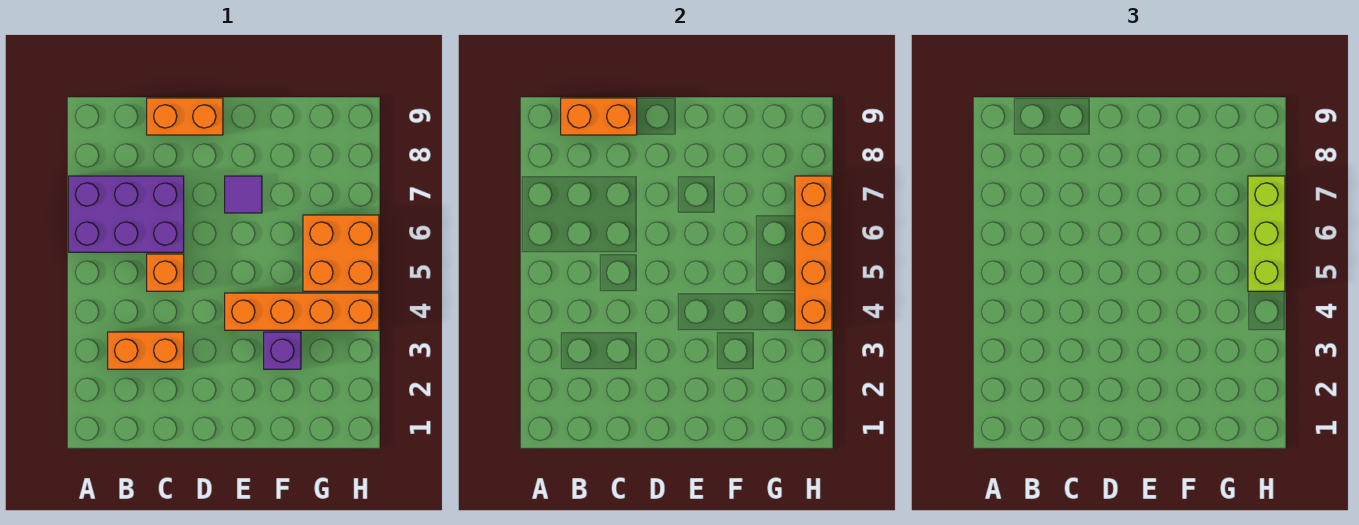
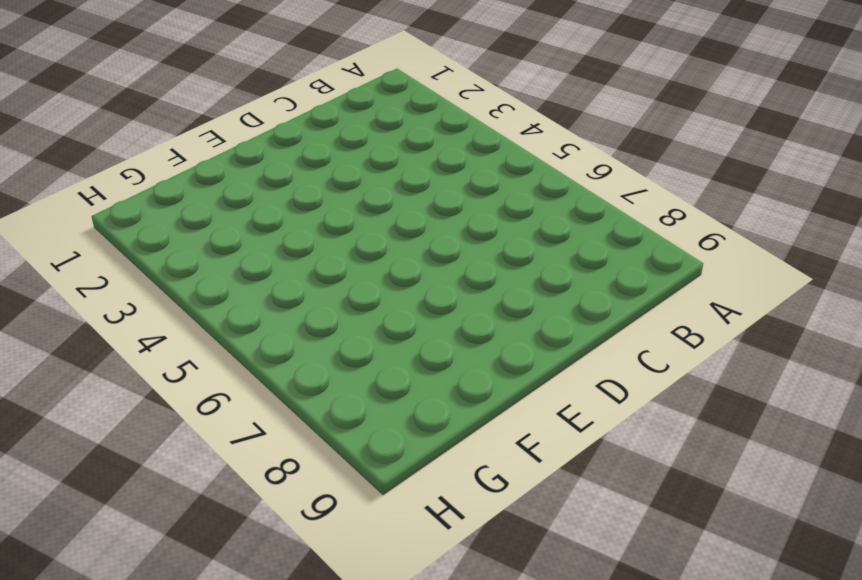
none -> purple 2x3 brick [69,176,184,252]
none -> orange 1x2 brick [108,332,184,369]

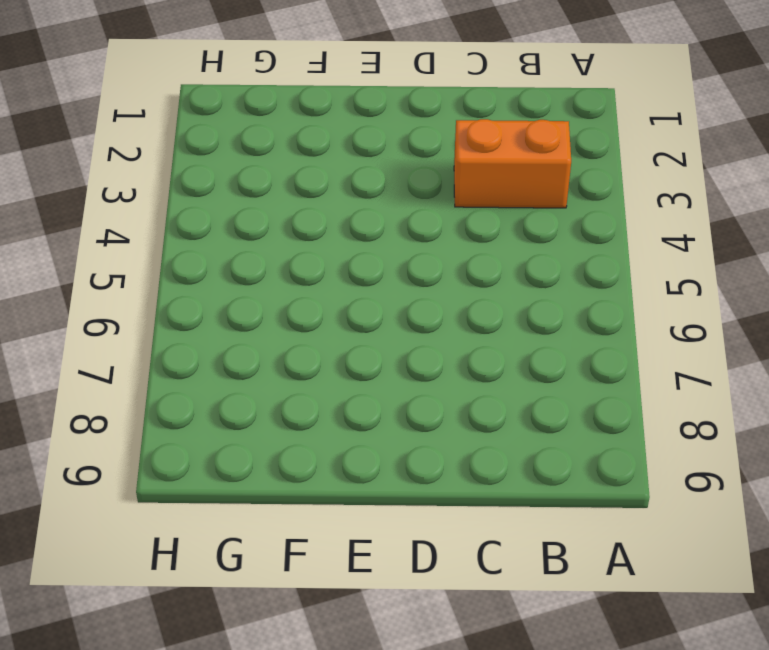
none -> purple 2x3 brick [69,176,184,252]
none -> orange 1x1 brick [147,254,184,291]

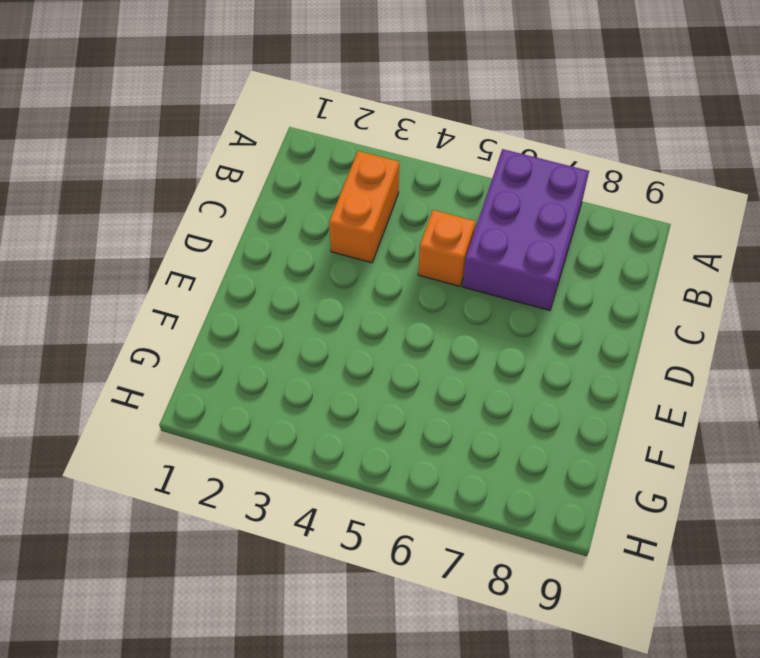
none -> orange 1x2 brick [147,98,223,135]
none -> orange 1x4 brick [225,293,379,330]

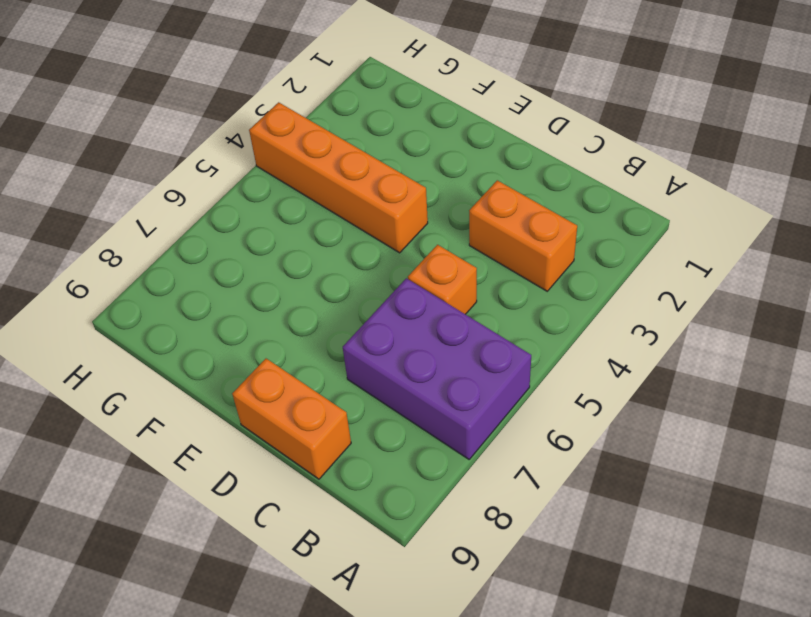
none -> purple 1x1 tile [225,176,262,213]
none -> purple 1x1 brick [264,332,301,369]

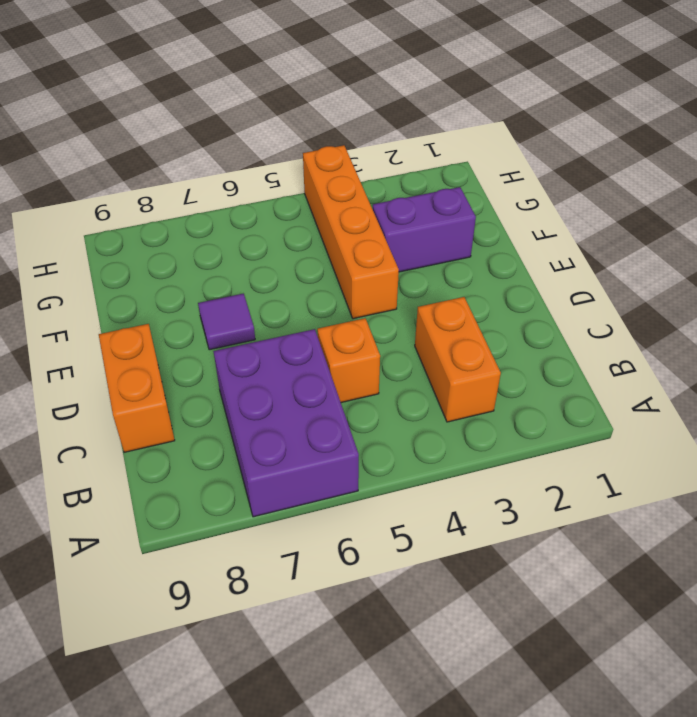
purple 1x2 brick [373,187,476,272] -> purple 1x1 brick [264,332,301,369]
none -> orange 2x2 brick [303,215,379,291]
none -> orange 1x2 brick [561,98,637,135]

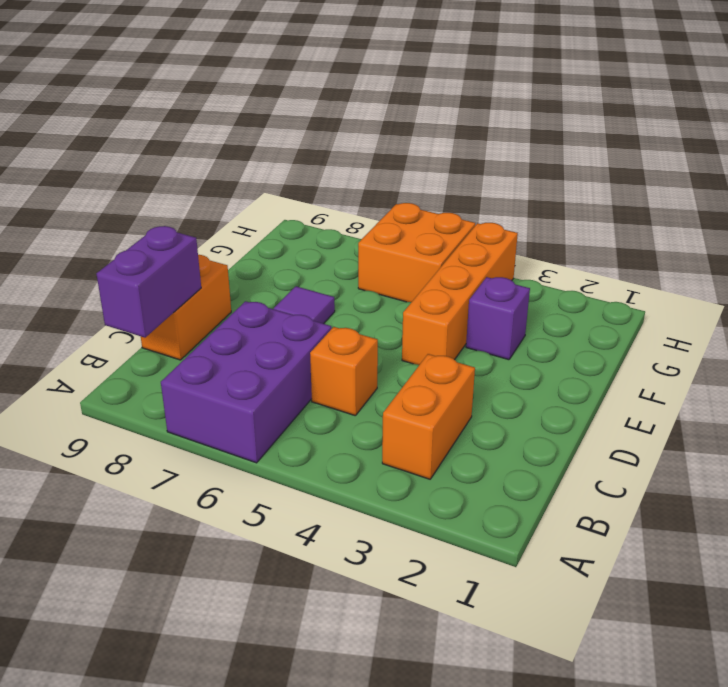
purple 1x2 brick [97,226,201,338] -> orange 1x2 brick [561,98,637,135]
none -> orange 1x4 brick [795,176,832,330]
none -> lime 1x3 brick [1248,176,1285,291]

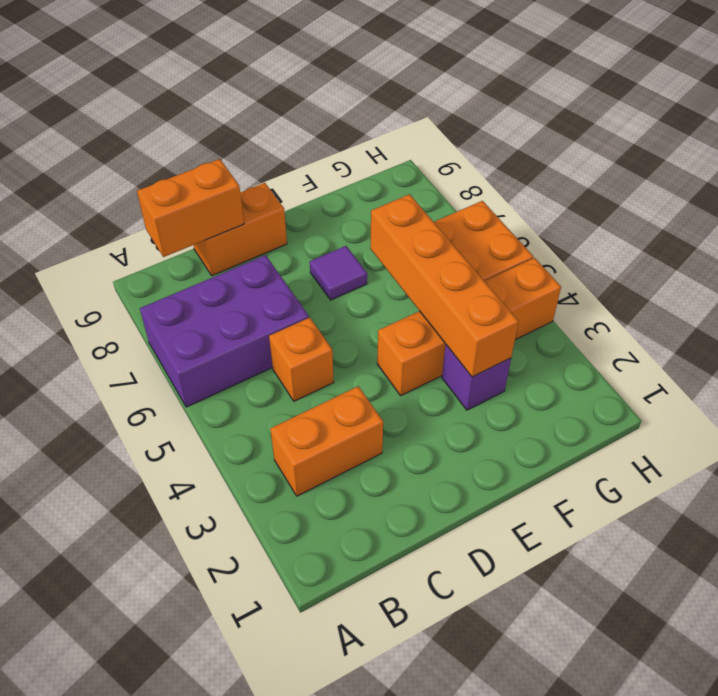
orange 1x4 brick [370,194,519,377] -> orange 1x4 brick moved to [795,176,832,330]
none -> lime 1x3 brick [1248,176,1285,291]

